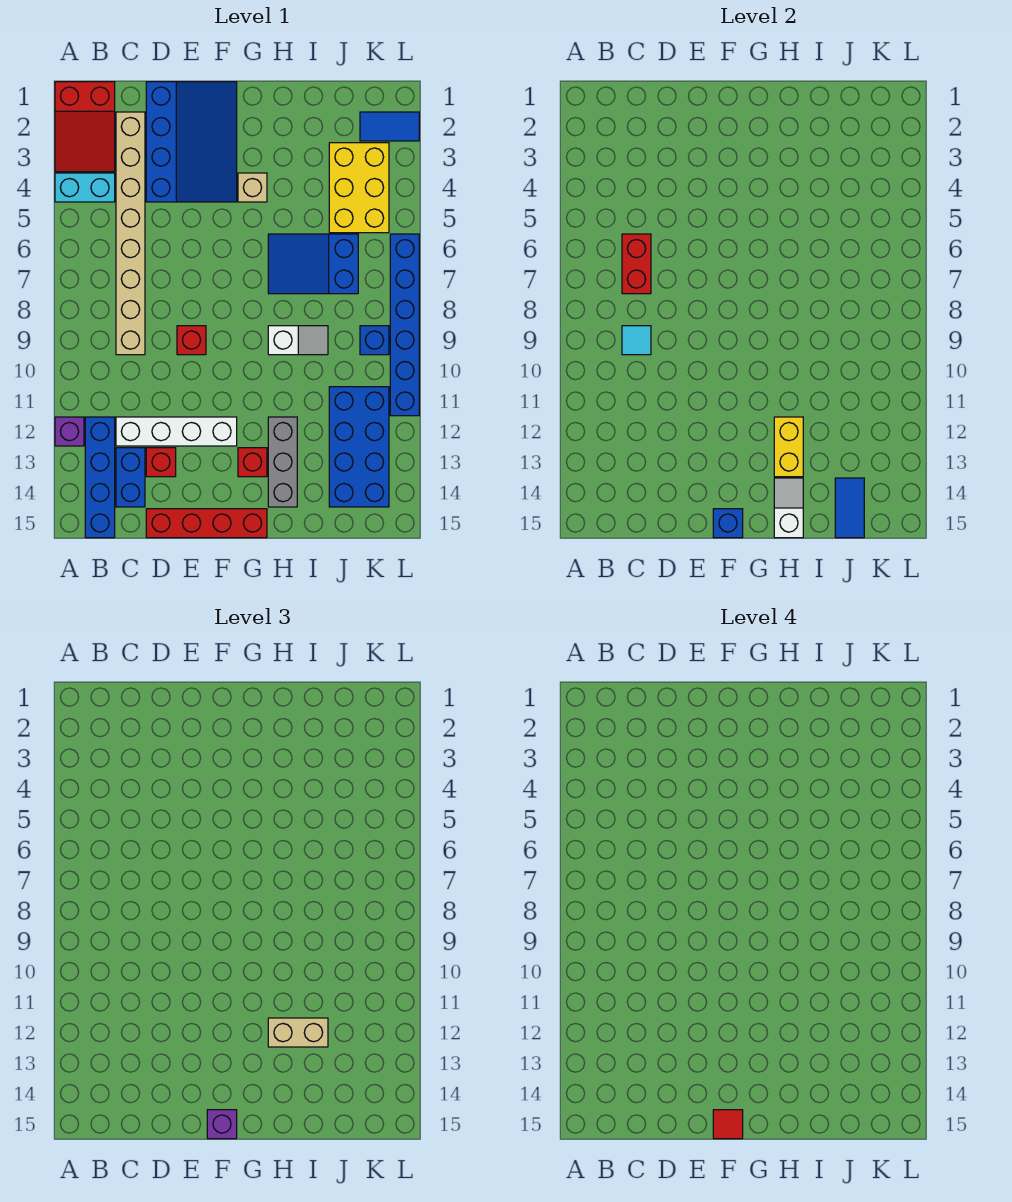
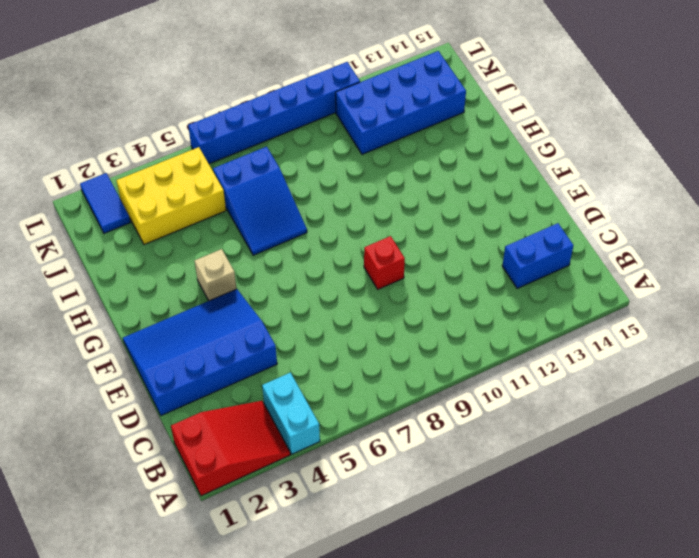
none -> purple 1x1 brick [55,417,84,446]
none -> blue 1x4 brick [85,417,115,538]
none -> tan 1x8 brick [116,112,145,355]
none -> white 1x4 brick [116,417,237,446]

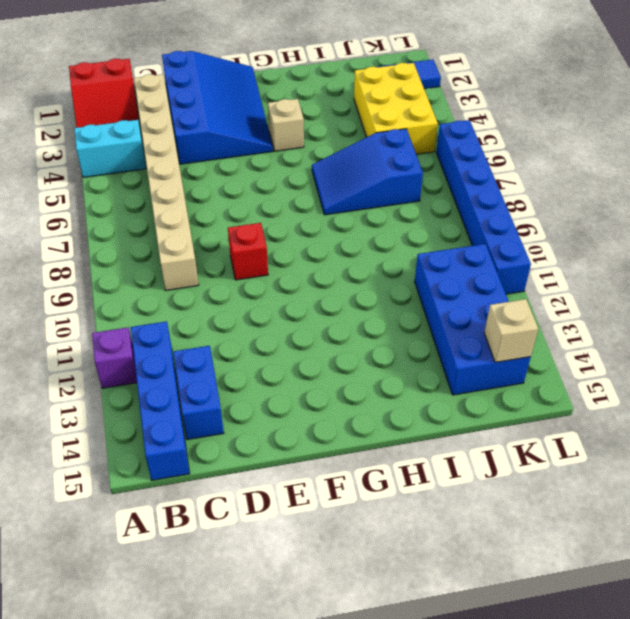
tan 1x1 brick [484,299,538,362] -> none
none -> white 1x4 brick [116,417,237,446]
none -> red 1x1 brick [146,448,176,477]
none -> red 1x4 brick [146,509,267,538]
none -> red 1x1 brick [238,448,267,477]

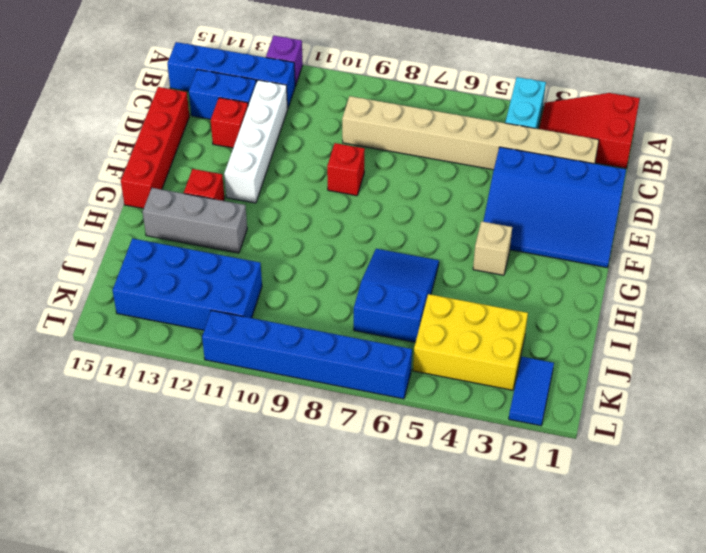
none -> white 1x2 slope [268,326,328,355]
none -> blue 1x1 brick [360,326,389,355]
none -> red 1x2 brick [622,234,651,294]
none -> cyan 1x1 tile [622,326,651,355]

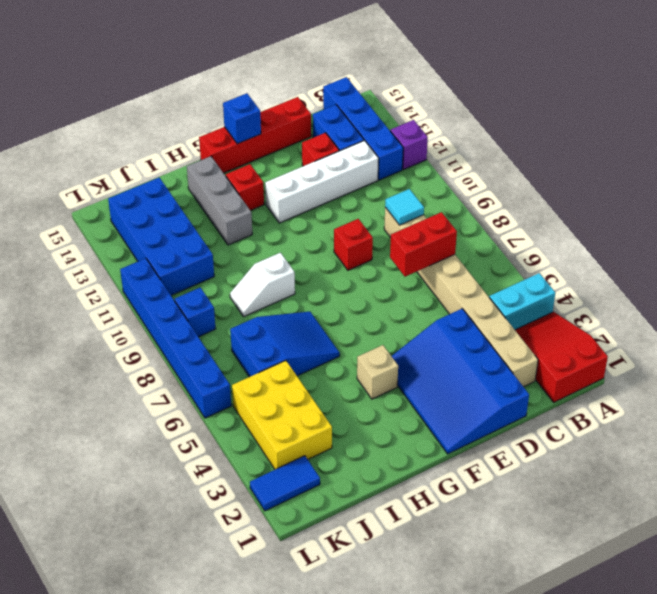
red 1x2 brick [390,212,457,277] -> red 1x2 brick turned to [622,234,651,294]
none -> yellow 1x2 brick [774,417,803,477]
none -> white 1x2 slope [774,478,803,538]
none -> blue 1x2 tile [835,478,864,538]
none -> purple 1x1 brick [207,1110,237,1139]

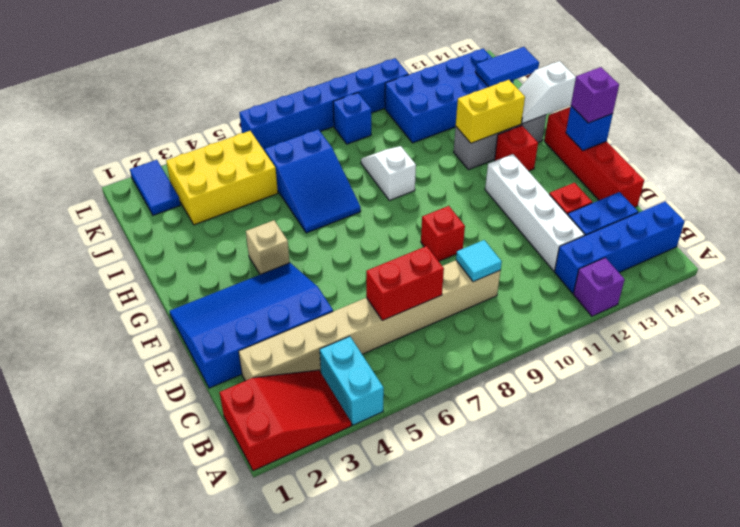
none -> tan 1x2 brick [268,1018,328,1047]
none -> red 1x1 tile [713,1110,743,1139]

